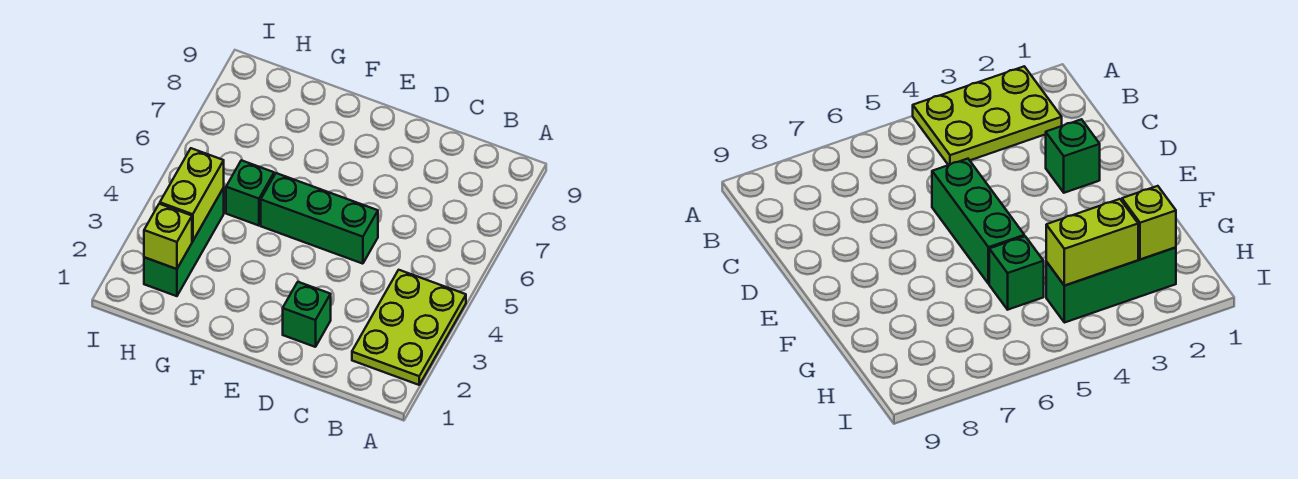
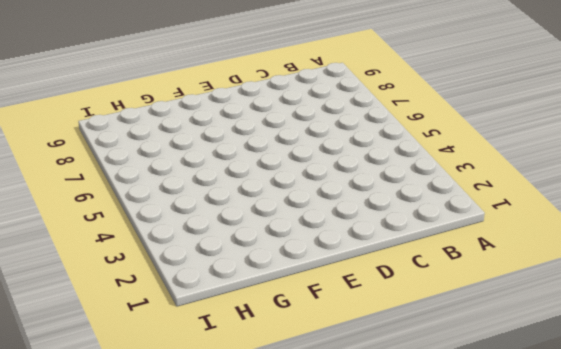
none -> lime 2x3 plate [352,270,466,385]
none -> green 1x1 brick [283,282,331,347]

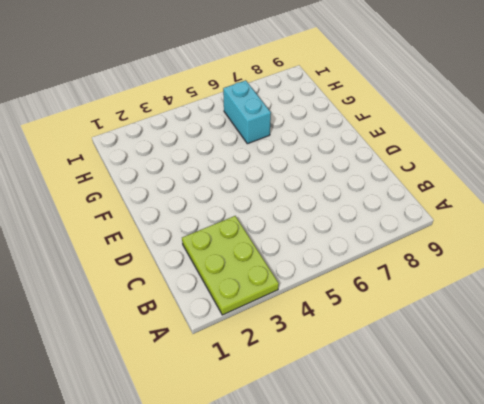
lime 2x3 plate [182,216,279,315] -> lime 2x3 plate turned to [352,270,466,385]
cyan 1x2 brick [223,80,271,144] -> none
none -> green 1x1 brick [283,282,331,347]
none -> green 1x3 brick [261,173,378,264]

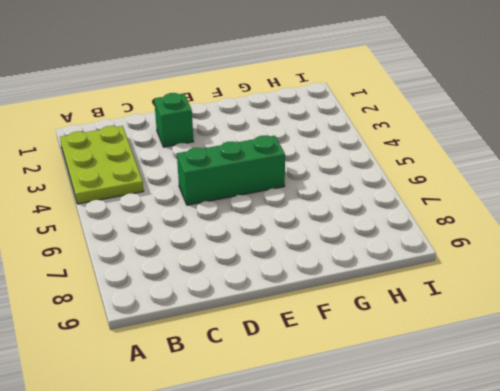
none -> green 1x1 brick [226,160,274,226]
none -> green 1x3 brick [144,188,224,296]

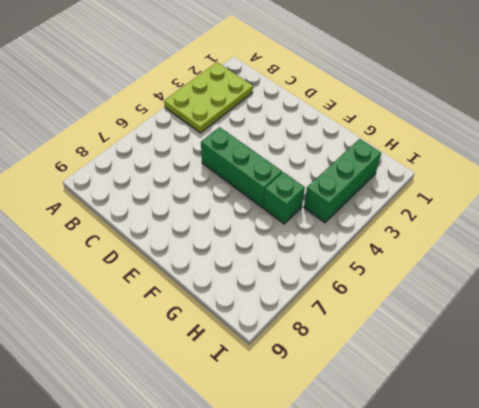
none -> green 1x1 brick [283,282,331,347]
none -> lime 1x1 brick [144,204,192,269]

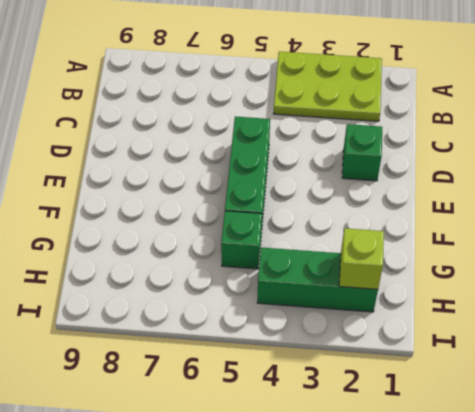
none -> lime 1x2 brick [160,148,224,241]

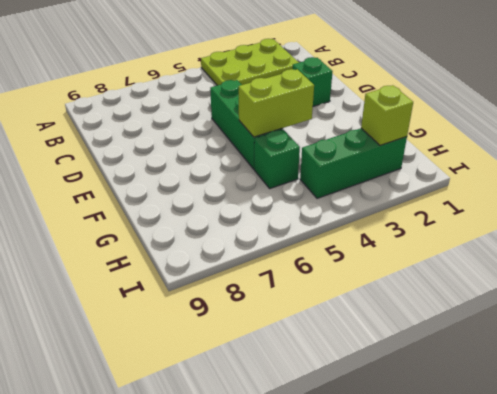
lime 1x2 brick [239,69,314,137] -> lime 1x2 brick moved to [160,148,224,241]

